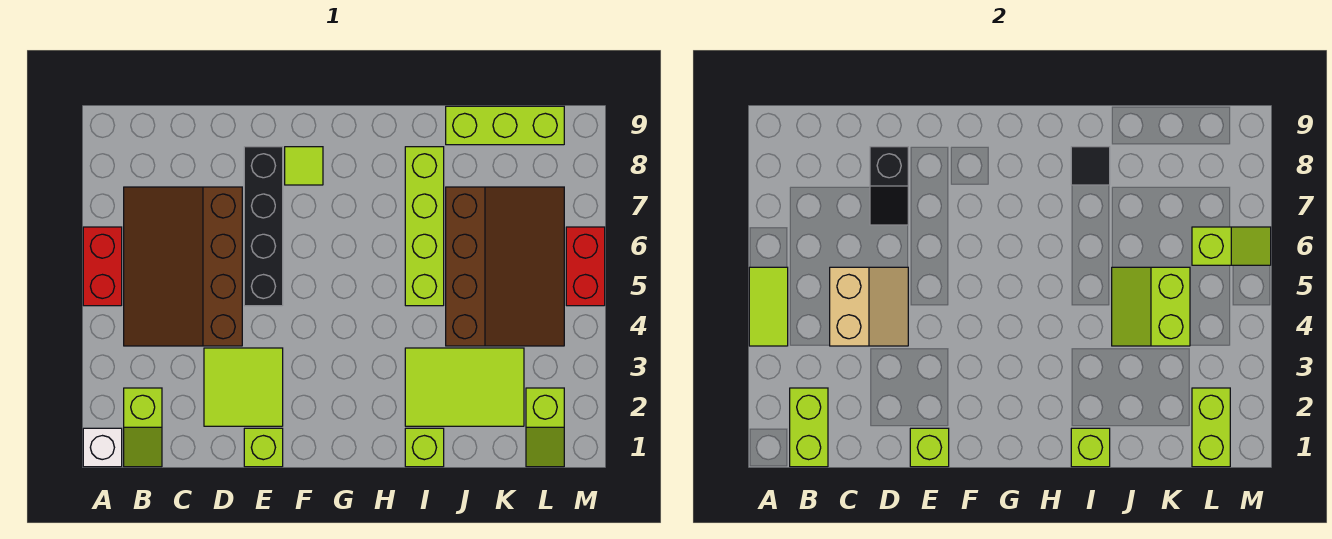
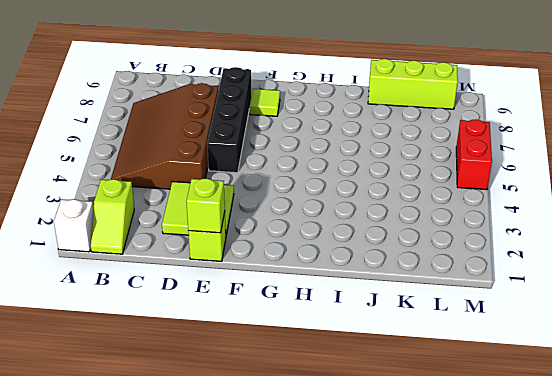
none -> red 1x2 brick [83,227,122,306]
none -> lime 1x1 brick [405,428,444,467]
none -> lime 2x3 tile [405,348,524,426]

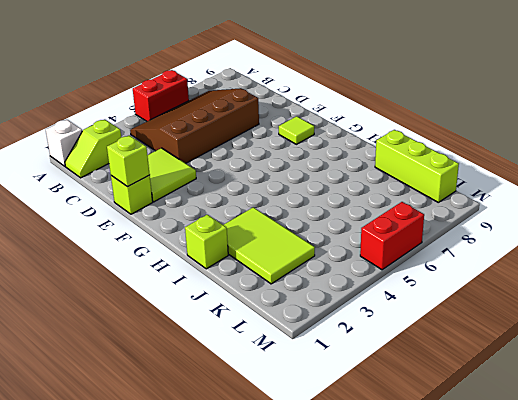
none -> black 1x4 brick [244,147,283,306]
none -> lime 1x4 brick [405,147,444,306]
none -> brown 3x4 slope [446,187,564,346]

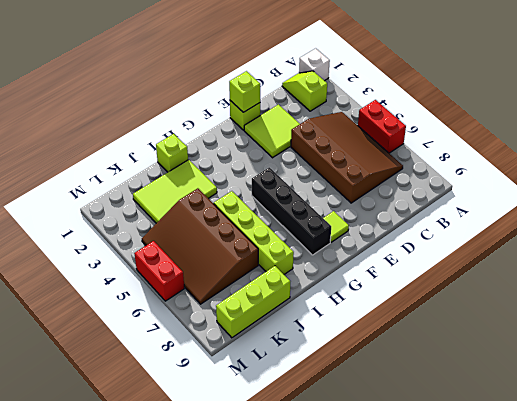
black 1x4 brick [252,167,331,255] -> black 1x4 brick moved to [244,147,283,306]
none -> lime 1x2 slope [526,388,564,467]
none -> lime 1x2 tile [749,267,788,346]
none -> lime 1x2 brick [790,388,828,467]

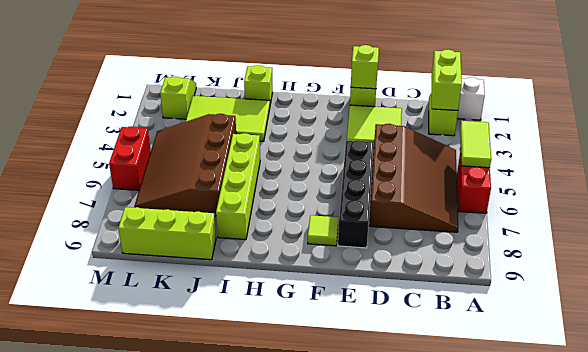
none -> tan 2x2 slope [830,267,908,346]
none -> black 1x2 slope [870,147,908,225]
none -> lime 1x1 brick [1071,428,1110,467]

